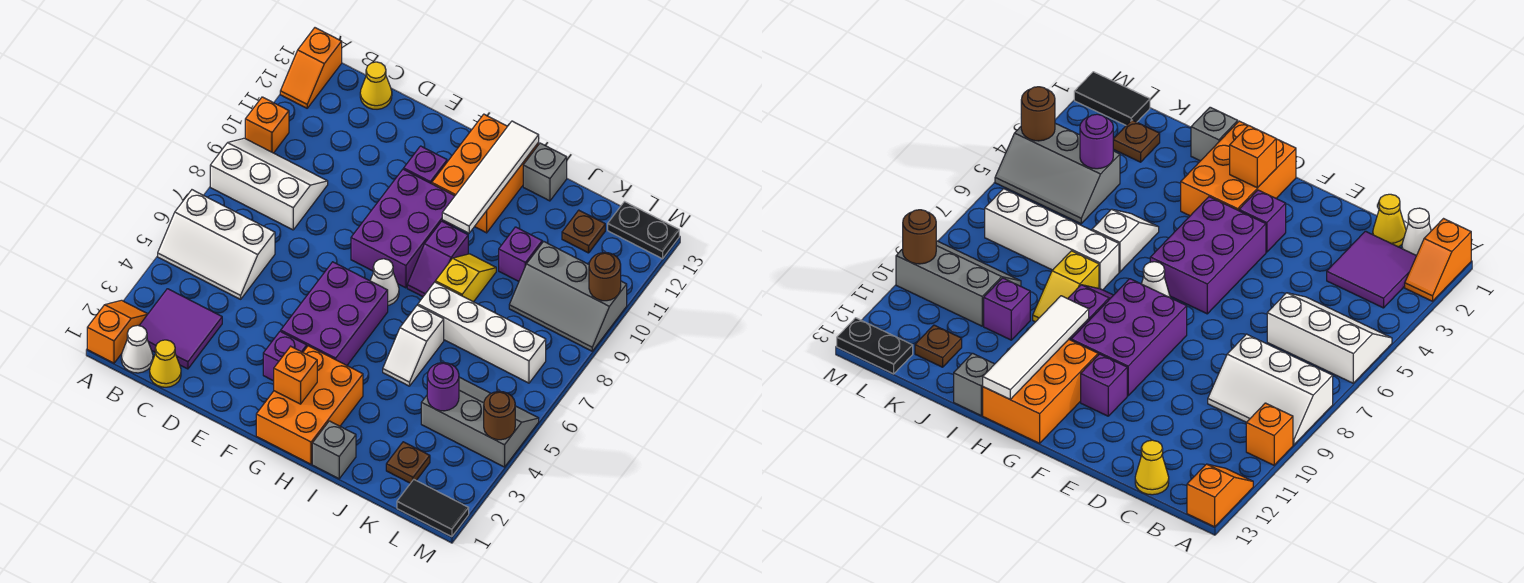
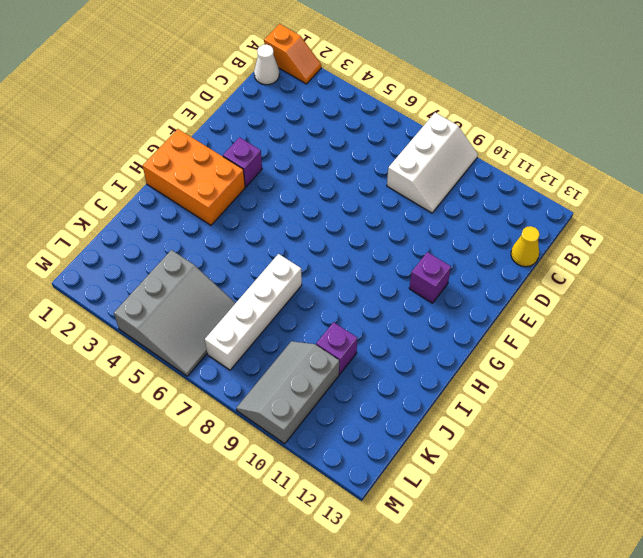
grey 3x3 slope [114,250,235,376] -> grey 2x3 slope [421,377,539,467]
none -> white 2x3 slope [158,190,275,299]
none -> orange 1x1 brick [245,97,289,153]
none -> orange 1x2 slope [280,28,342,108]
none -> purple 2x2 tile [139,289,222,369]

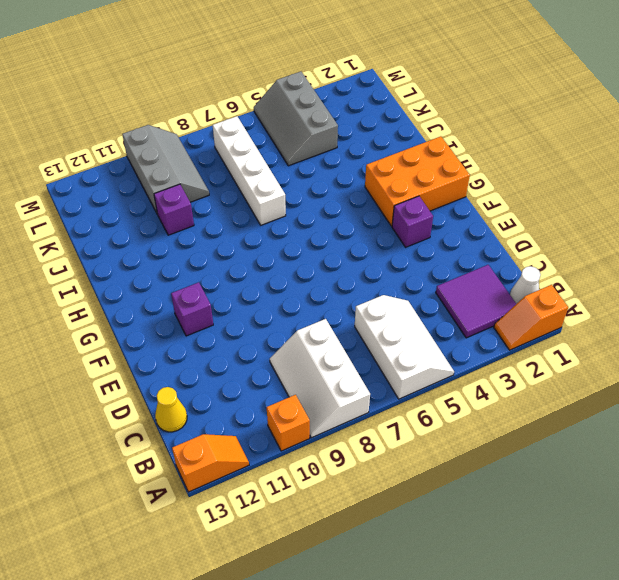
none -> yellow 1x1 cone [150,340,181,387]
none -> purple 2x3 brick [281,262,388,365]
none -> purple 2x3 brick [351,169,454,288]
none -> white 1x1 cone [370,259,399,305]

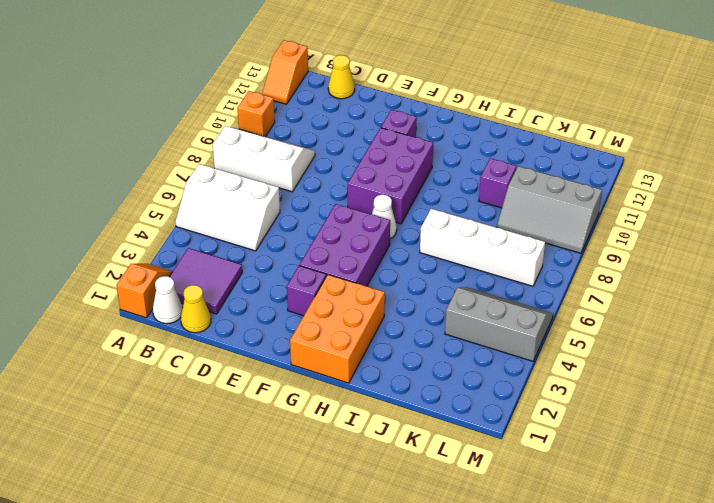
none -> orange 2x3 brick [432,114,539,233]
none -> purple 1x2 slope [407,221,468,297]
none -> grey 1x1 brick [312,421,356,479]
none -> white 1x2 slope [383,305,444,386]

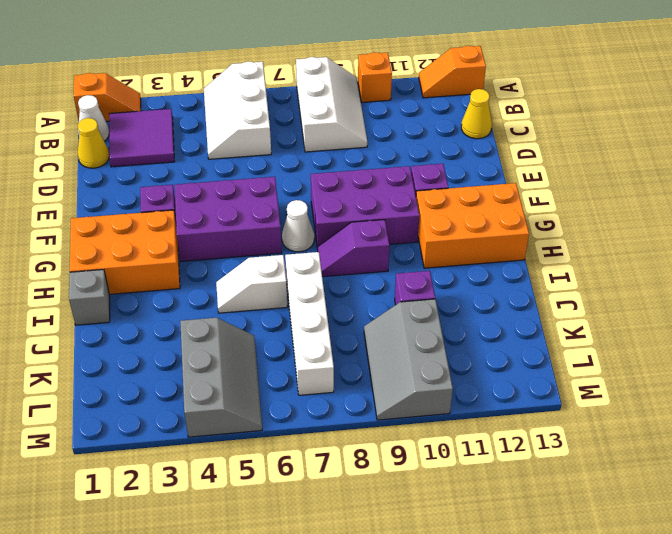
none -> yellow 1x2 slope [435,254,496,302]
none -> grey 1x1 brick [523,143,567,201]
none -> brown 1x1 plate [386,442,430,483]
none -> brown 1x1 plate [562,210,605,253]

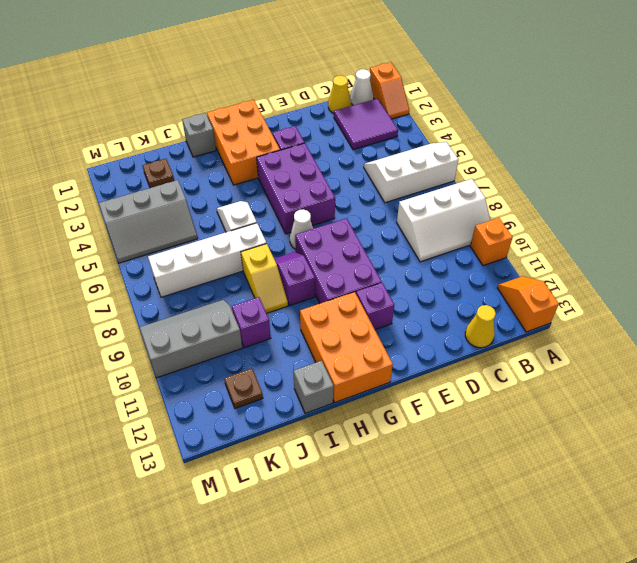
none -> black 1x2 tile [397,480,469,537]
none -> black 1x2 plate [608,202,679,259]
none -> orange 1x1 brick [274,346,317,404]
none -> white 1x4 tile [442,121,539,233]

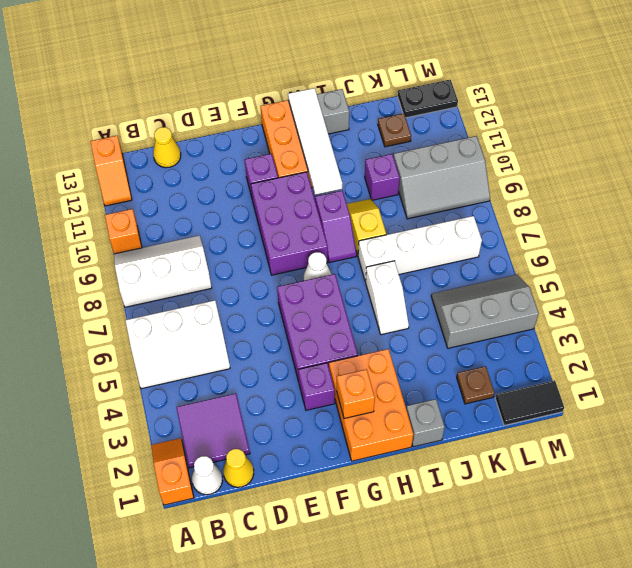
none -> purple 1x1 round brick [427,363,459,411]
none -> brown 1x1 round brick [484,391,515,440]
none -> brown 1x1 round brick [589,253,621,301]

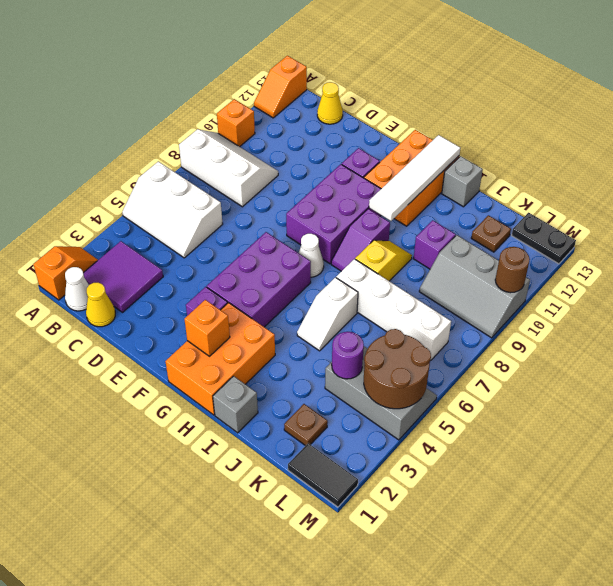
brown 2x2 round brick [364,329,431,409] -> brown 1x1 round brick [484,391,515,440]

